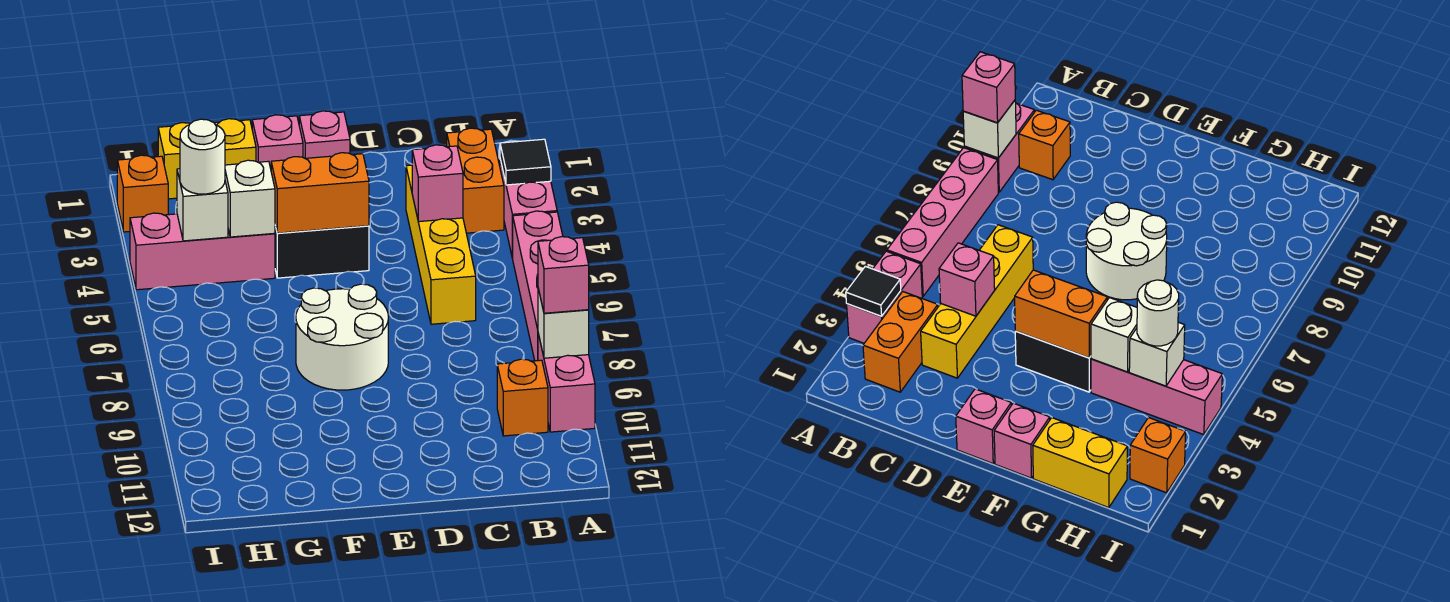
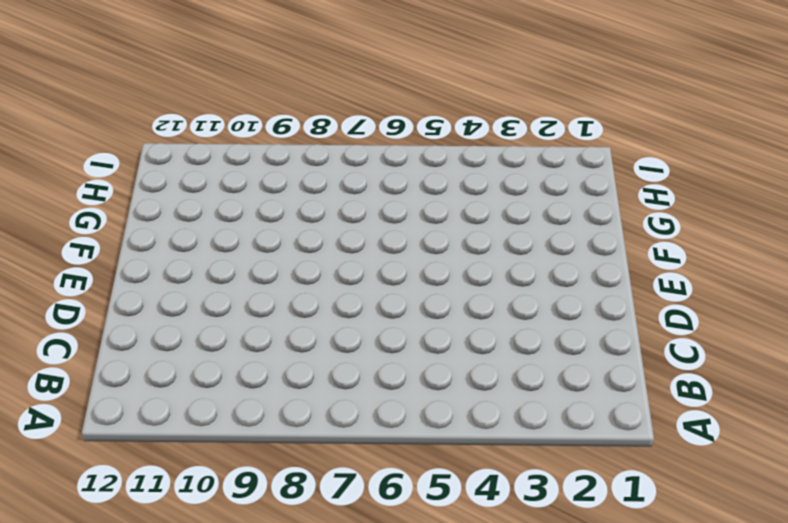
none -> pink 1x2 brick [500,160,557,258]
none -> pink 1x4 brick [513,211,563,361]
none -> pink 1x2 brick [538,334,595,432]

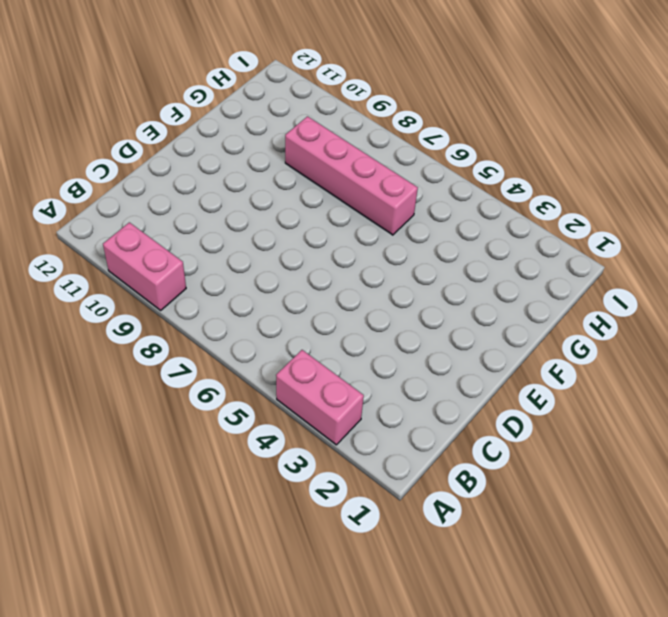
pink 1x4 brick [285,116,418,235] -> pink 1x4 brick moved to [513,211,563,361]
none -> orange 1x2 brick [447,128,504,233]
none -> orange 1x1 brick [497,359,548,436]
none -> yellow 1x4 brick [406,165,476,324]

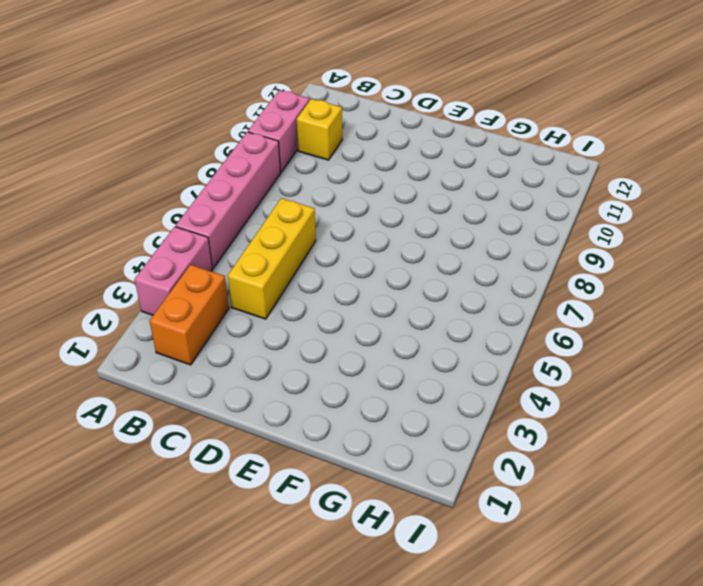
yellow 1x1 brick [297,99,342,160] -> orange 1x1 brick [497,359,548,436]
yellow 1x3 brick [228,198,316,319] -> yellow 1x4 brick [406,165,476,324]
none -> pink 1x1 brick [299,111,350,158]
none -> black 1x2 brick [275,226,369,278]
none -> white 2x2 round brick [296,284,388,390]

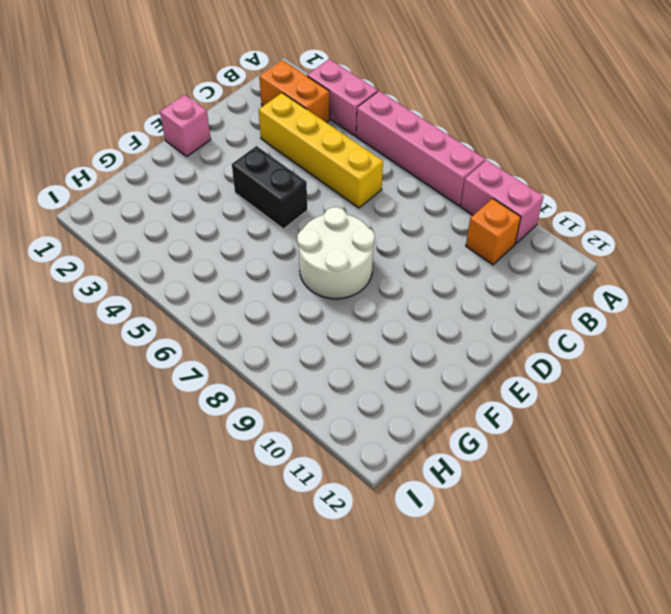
black 1x2 brick [232,146,307,229] -> black 1x2 brick turned to [275,226,369,278]
none -> pink 1x1 brick [252,115,303,168]
none -> yellow 1x2 brick [158,119,256,199]
none -> pink 1x3 brick [130,213,275,290]

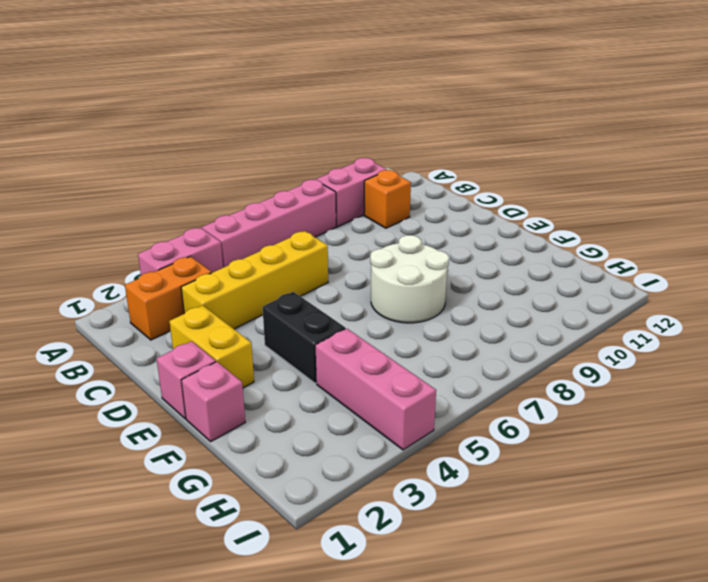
yellow 1x2 brick [169,305,254,388] -> yellow 1x2 brick moved to [158,119,256,199]
none -> orange 1x1 brick [117,155,168,232]
none -> black 1x1 tile [500,139,551,185]
none -> white 1x1 brick [538,289,589,358]

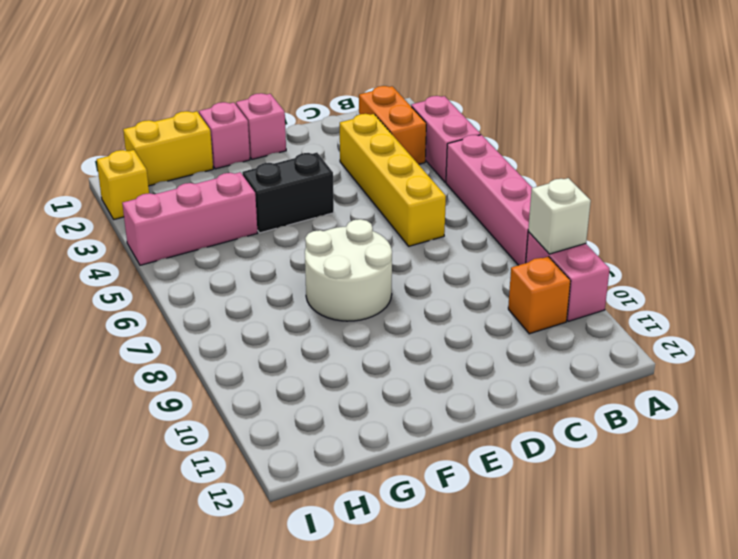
yellow 1x1 brick [97,150,149,219] -> orange 1x1 brick [117,155,168,232]
none -> black 1x1 tile [500,139,551,185]
none -> pink 1x1 brick [412,145,463,222]
none -> orange 1x2 brick [271,153,369,233]

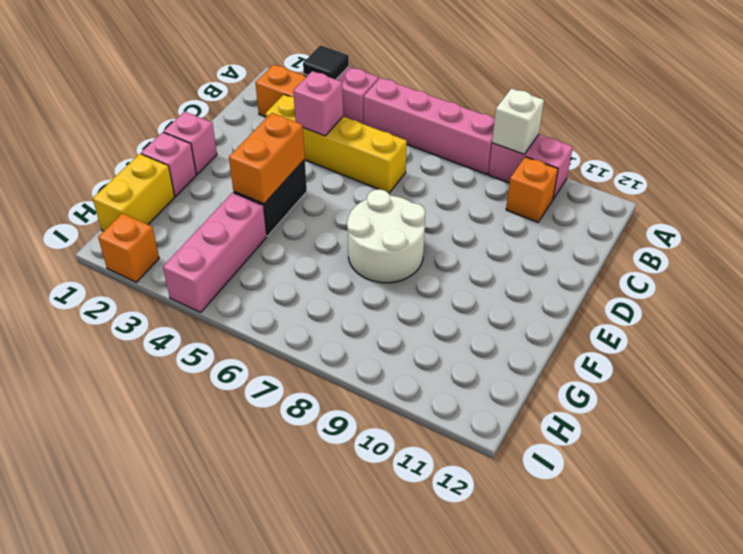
none -> white 1x1 brick [225,160,275,237]
none -> white 1x1 brick [177,169,228,241]
none -> pink 1x1 brick [538,237,589,313]

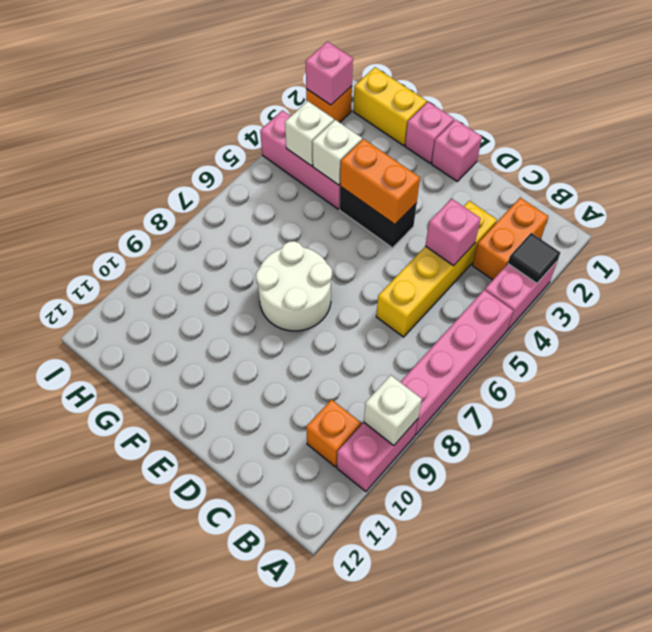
pink 1x1 brick [306,42,353,105] -> pink 1x1 brick moved to [538,237,589,313]
none -> white 1x1 round brick [180,119,225,194]

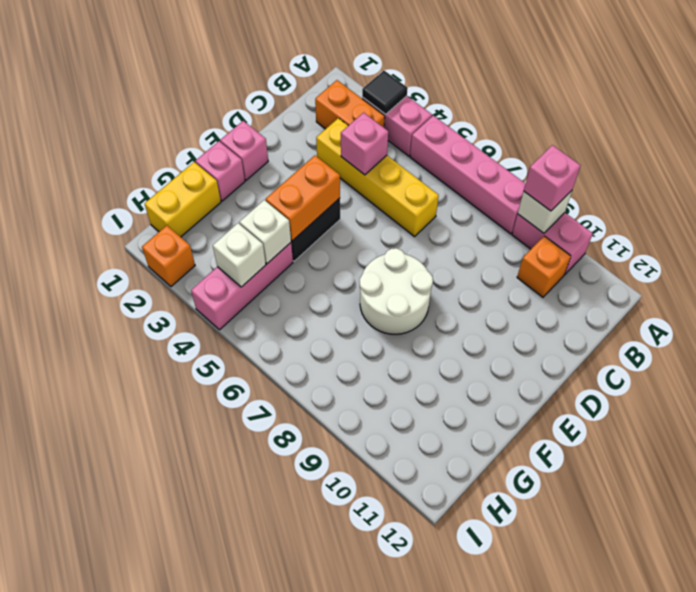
none -> white 1x1 round brick [180,119,225,194]

